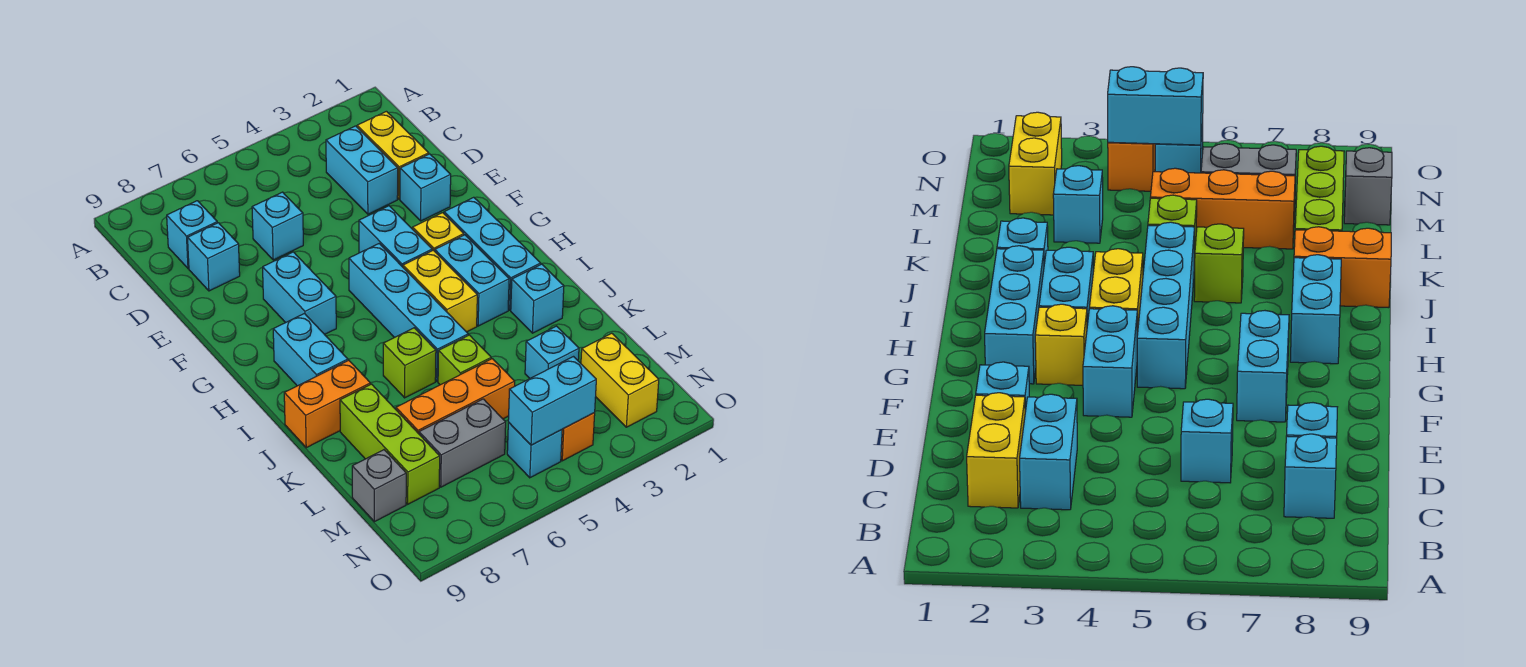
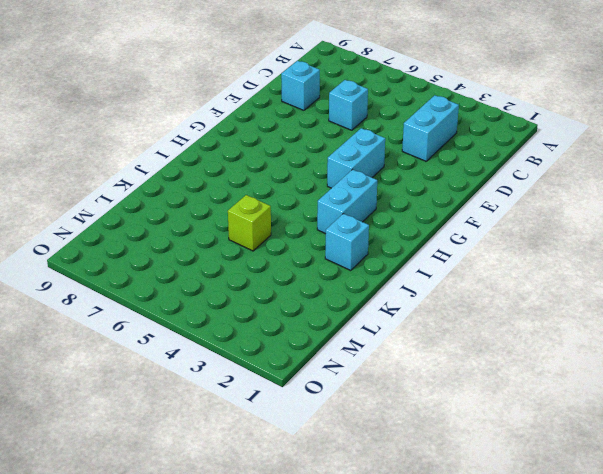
none -> yellow 1x2 brick [357,111,429,199]
none -> cyan 1x1 brick [167,201,217,268]
none -> cyan 1x1 brick [400,154,451,221]

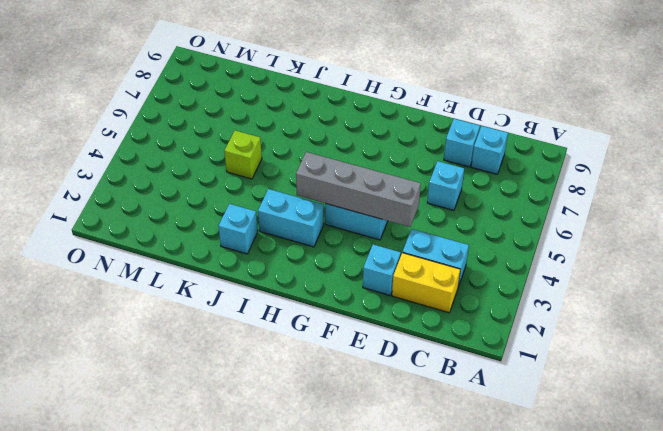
grey 1x4 brick [296,152,421,227] -> none
none -> cyan 1x2 brick [263,252,336,334]
none -> cyan 1x3 brick [444,197,541,310]
none -> yellow 1x1 brick [413,213,464,251]

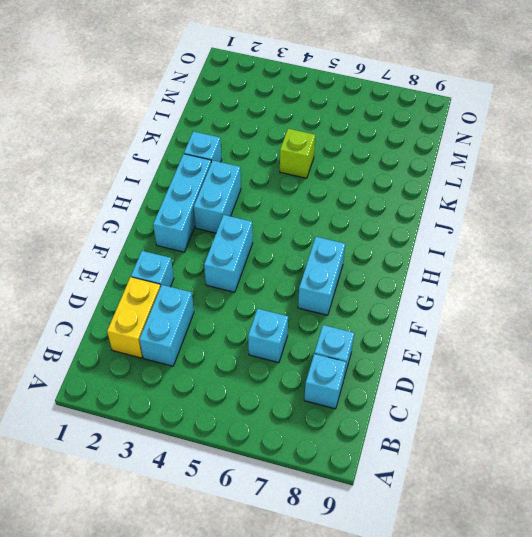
none -> yellow 1x1 brick [413,213,464,251]
none -> cyan 1x4 brick [349,243,468,381]
none -> yellow 1x2 brick [403,250,477,332]

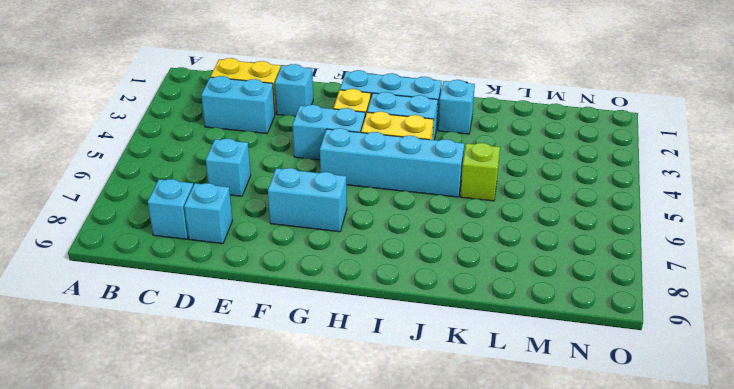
none -> cyan 1x2 brick [273,314,348,386]
none -> lime 1x1 brick [383,328,436,398]
none -> orange 1x2 brick [284,360,370,448]

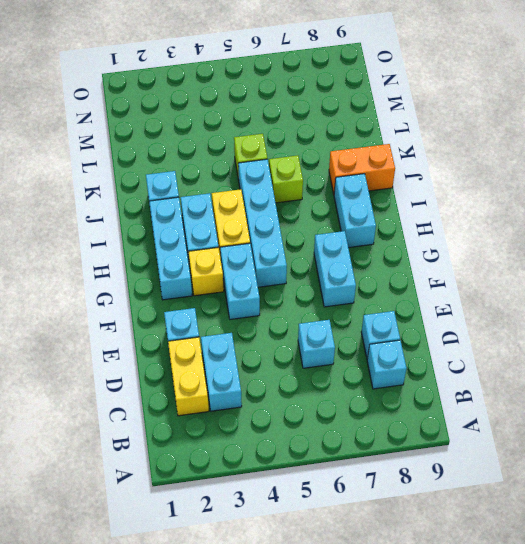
none -> lime 1x3 brick [340,384,440,504]
none -> cyan 1x1 brick [525,326,579,378]
none -> orange 1x3 brick [396,359,515,434]

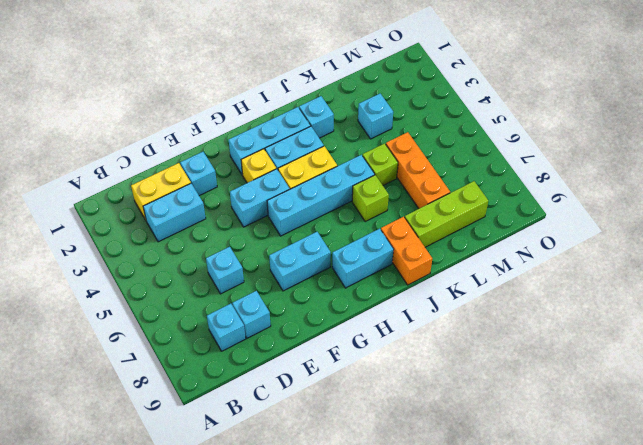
none -> yellow 1x2 brick [581,333,659,427]
none -> grey 1x2 brick [419,399,506,487]
none -> grey 1x1 brick [352,450,406,522]

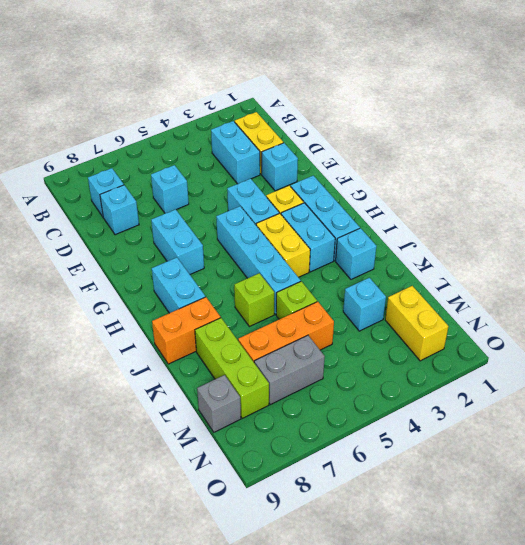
none -> orange 1x1 brick [561,413,595,461]
none -> cyan 1x1 brick [507,423,562,478]
none -> cyan 1x2 brick [508,357,596,445]

